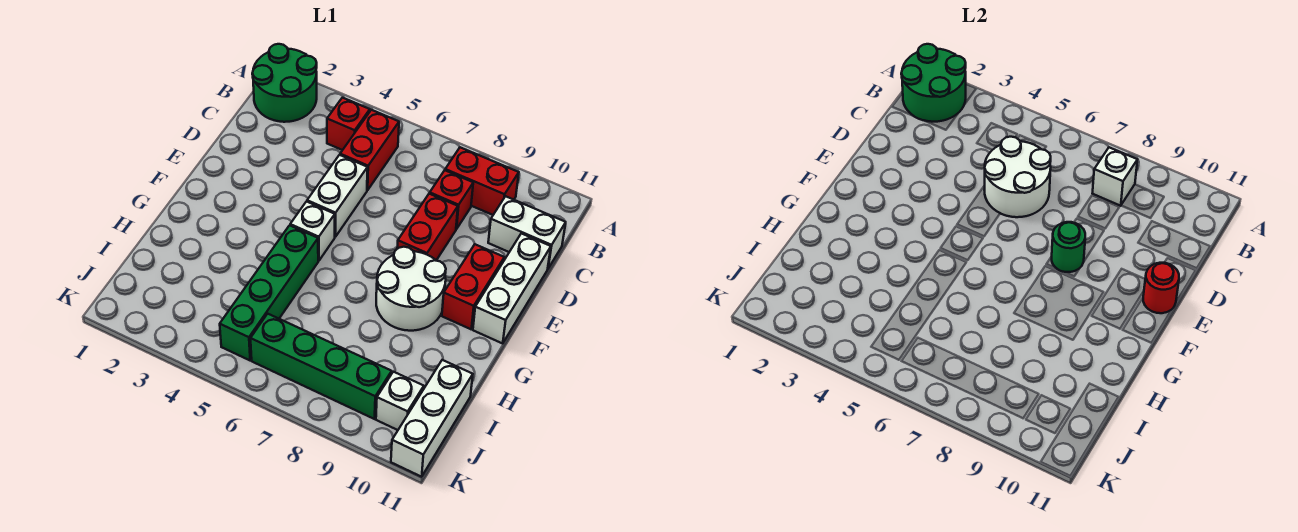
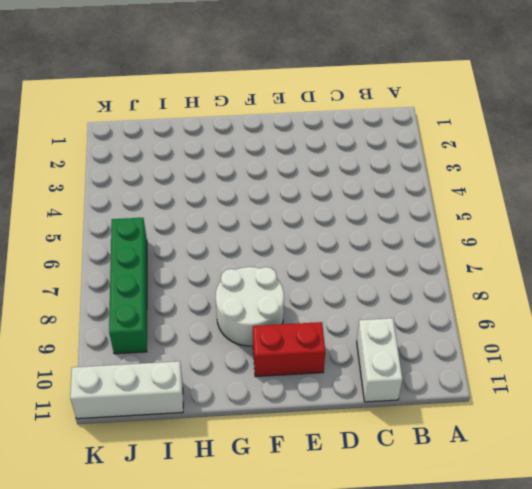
none -> green 2x2 round brick [252,44,317,122]
none -> red 1x1 brick [327,98,370,150]
none -> red 1x2 brick [340,110,399,190]

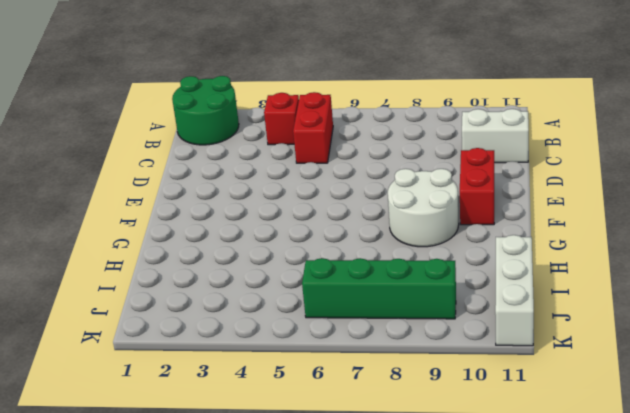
none -> red 1x2 brick [445,147,519,215]
none -> red 1x1 brick [430,170,473,229]
none -> white 1x2 brick [307,155,368,237]

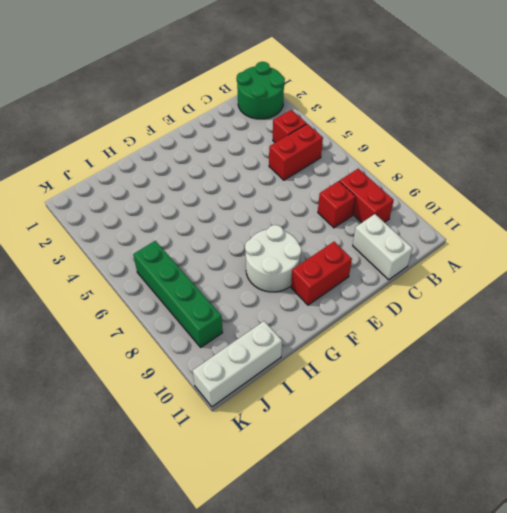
none -> white 1x2 brick [307,155,368,237]
none -> red 1x2 brick [397,194,458,260]
none -> white 1x3 brick [473,233,551,343]

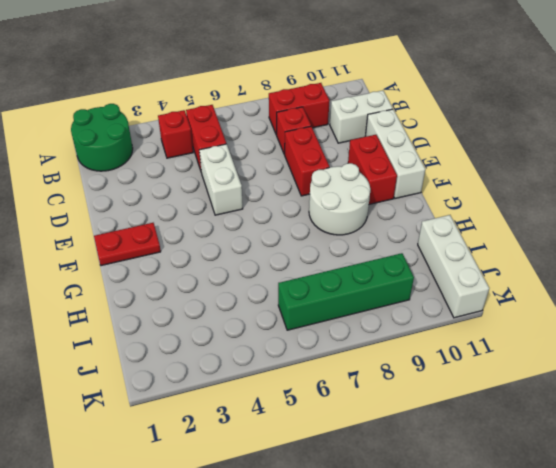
red 1x2 plate [94,223,161,266] -> none
none -> white 1x1 brick [290,202,335,261]
none -> green 1x4 brick [220,225,318,360]
none -> white 1x1 brick [376,372,424,430]

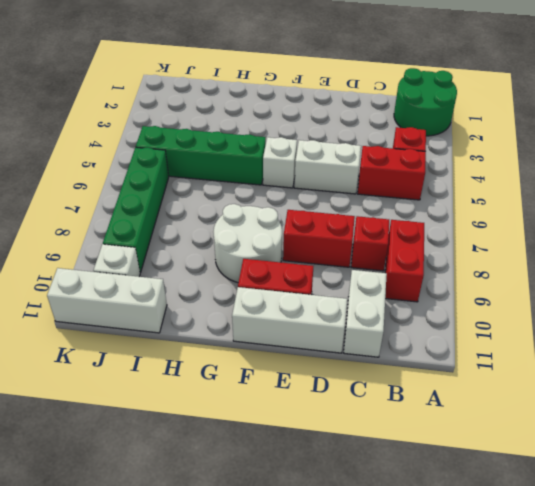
none -> green 2x2 round brick [901,44,966,122]
none -> white 1x1 brick [1092,147,1137,206]
none -> white 2x2 round brick [985,137,1051,217]

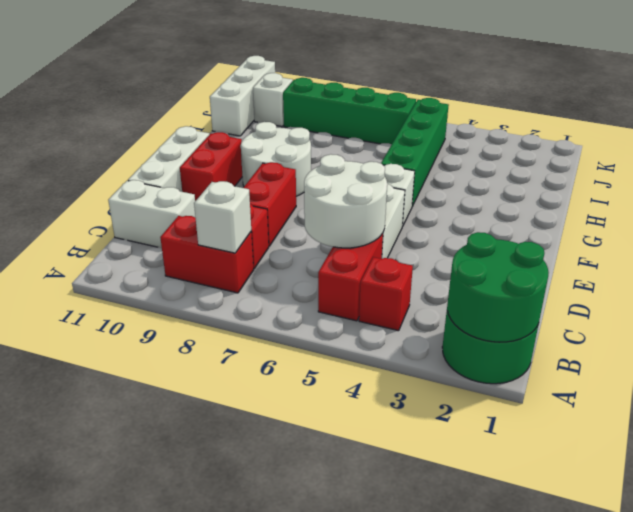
none -> green 1x1 round brick [1052,222,1085,272]
none -> red 1x1 round brick [1143,263,1179,313]

